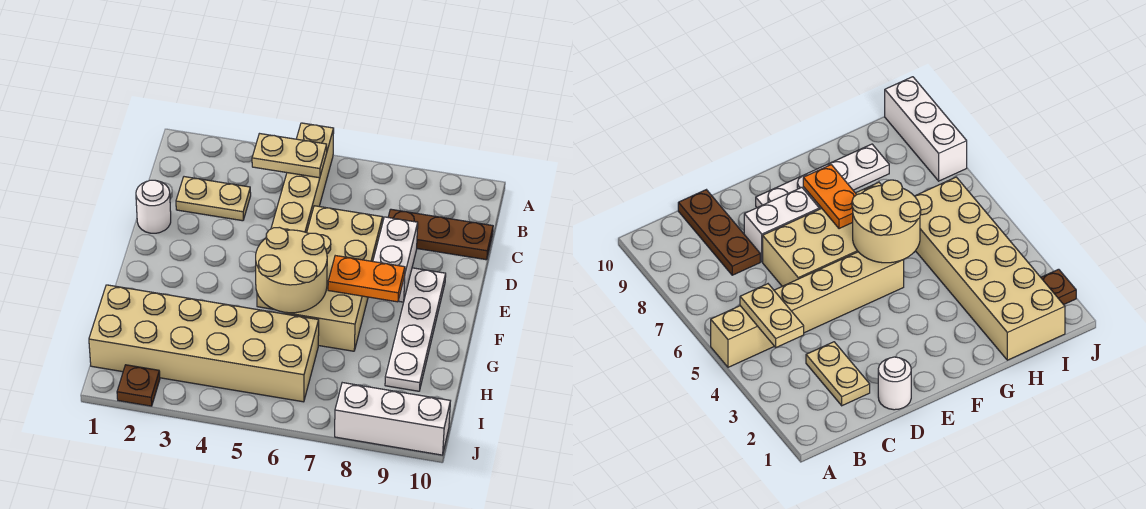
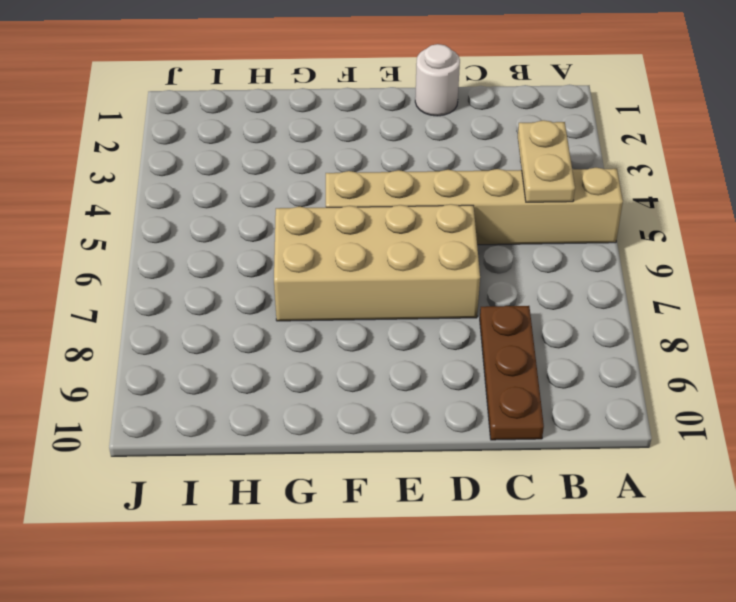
none -> tan 1x2 plate [176,177,251,221]
none -> white 1x2 brick [373,217,418,302]
none -> white 1x4 plate [385,268,446,391]

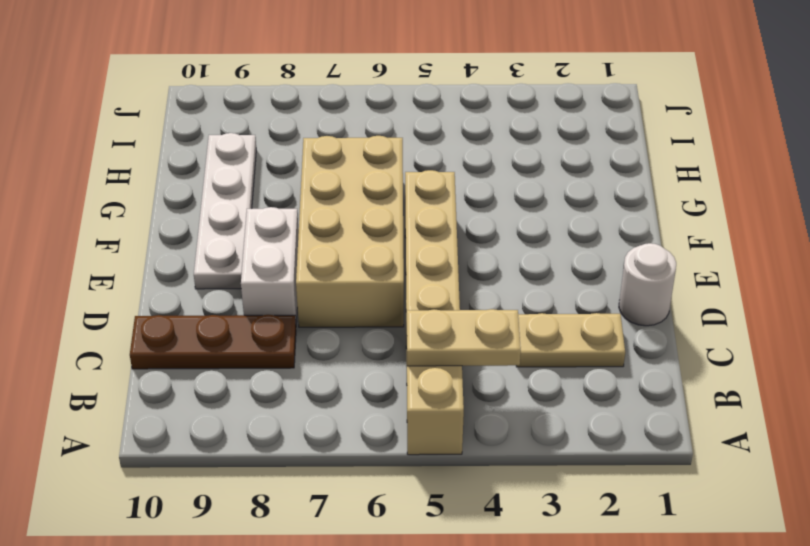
none -> tan 2x6 brick [89,285,319,402]
none -> brown 1x1 plate [117,365,160,406]
none -> white 1x3 brick [335,383,450,455]

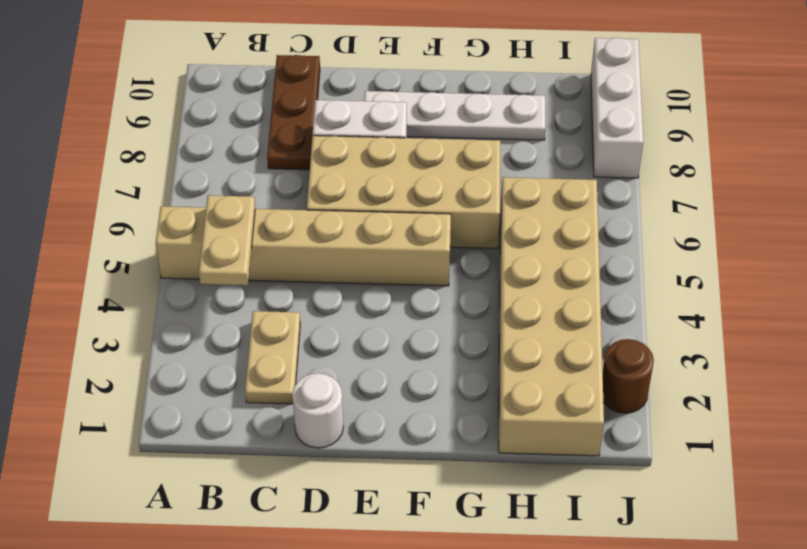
brown 1x1 round brick [603,339,654,413] -> brown 1x1 plate [117,365,160,406]
none -> tan 2x2 round brick [256,227,327,313]
none -> orange 1x2 plate [328,256,405,302]

